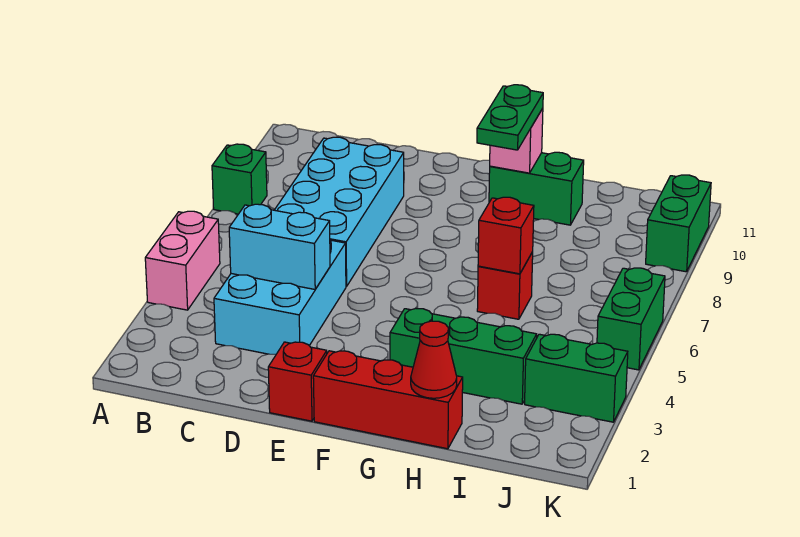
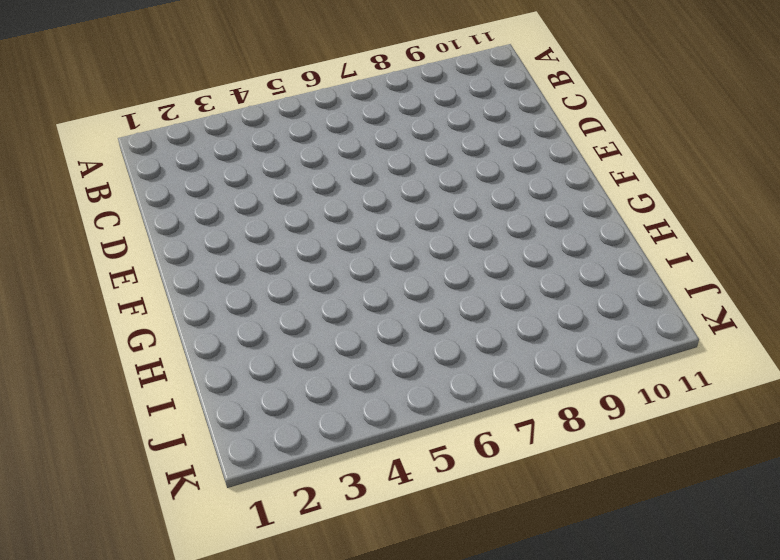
none -> pink 1x2 brick [145,211,220,310]
none -> green 1x1 brick [212,144,267,214]
none -> cyan 2x3 brick [214,240,346,354]

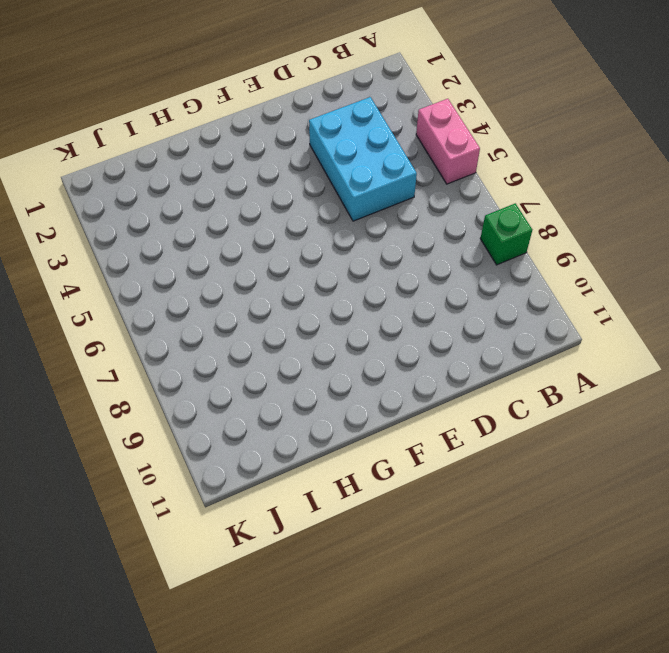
none -> cyan 2x4 brick [275,137,404,287]
none -> red 1x1 brick [268,342,327,421]
none -> red 1x3 brick [313,351,463,449]

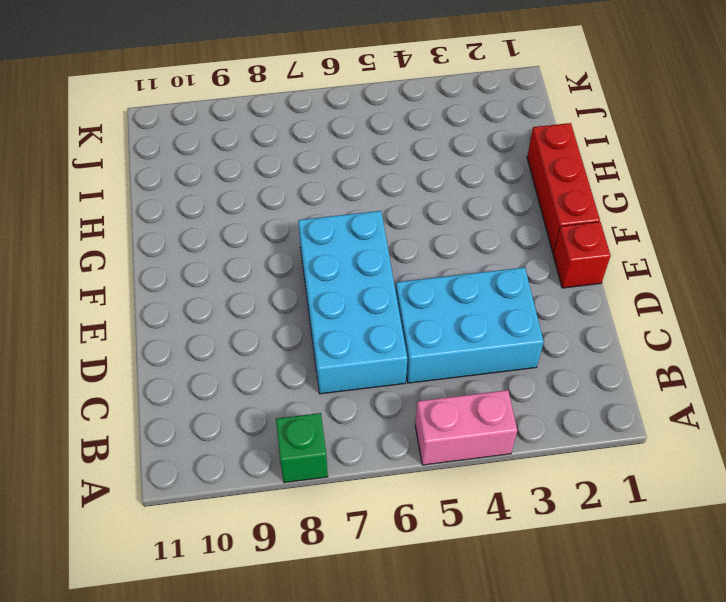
cyan 2x4 brick [298,211,407,394] -> cyan 2x4 brick turned to [275,137,404,287]
none -> green 1x3 brick [390,309,537,404]
none -> green 1x2 brick [489,152,584,225]
none -> red 1x1 brick [477,252,533,319]

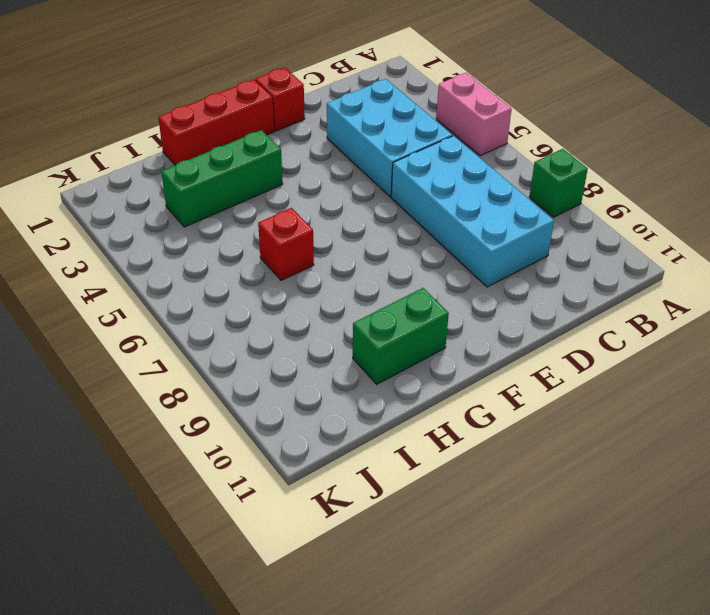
none -> green 1x2 brick [525,334,628,422]
none -> green 1x2 brick [597,268,665,370]
none -> green 1x2 brick [646,175,711,272]

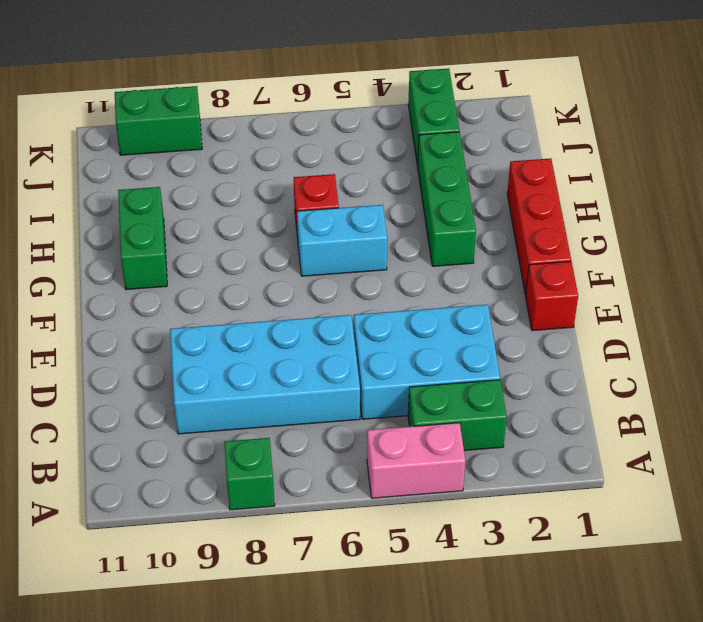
green 1x2 brick [408,380,507,450] -> green 1x2 brick moved to [597,268,665,370]
cyan 1x2 brick [297,205,387,276] -> cyan 1x2 brick turned to [229,204,330,289]
none -> pink 1x1 brick [490,108,543,173]
none -> red 1x1 cone [411,321,457,398]
none -> red 1x1 brick [478,197,534,274]

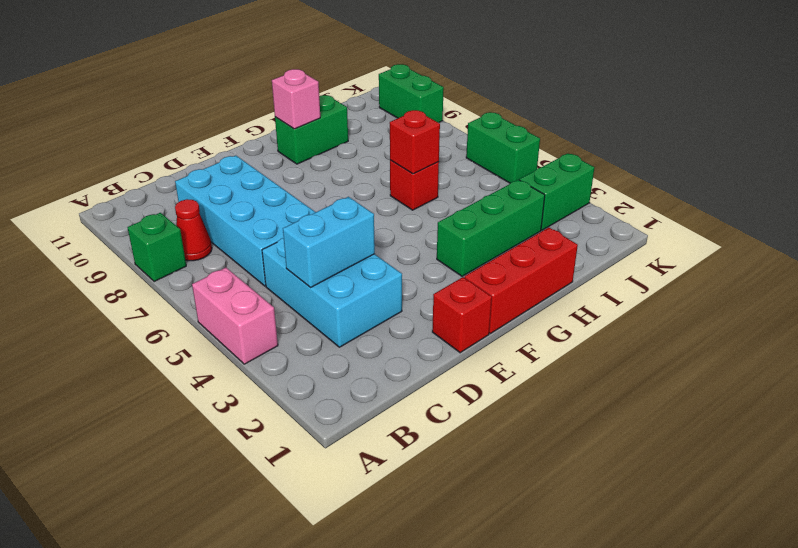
red 1x1 cone [175,199,212,261] -> red 1x1 cone moved to [411,321,457,398]
none -> green 1x2 plate [477,85,543,150]

